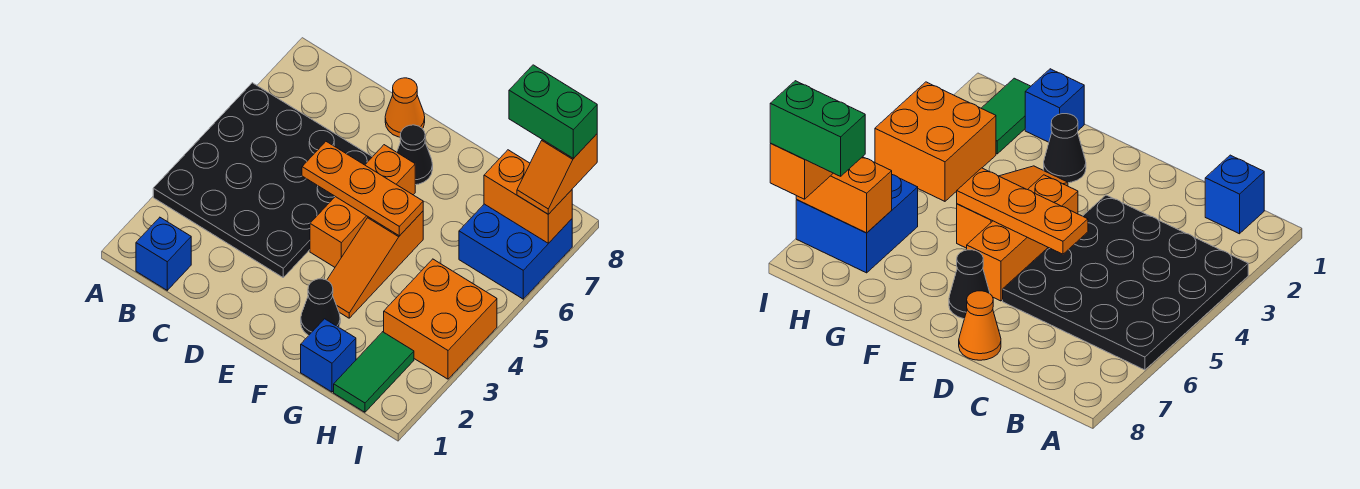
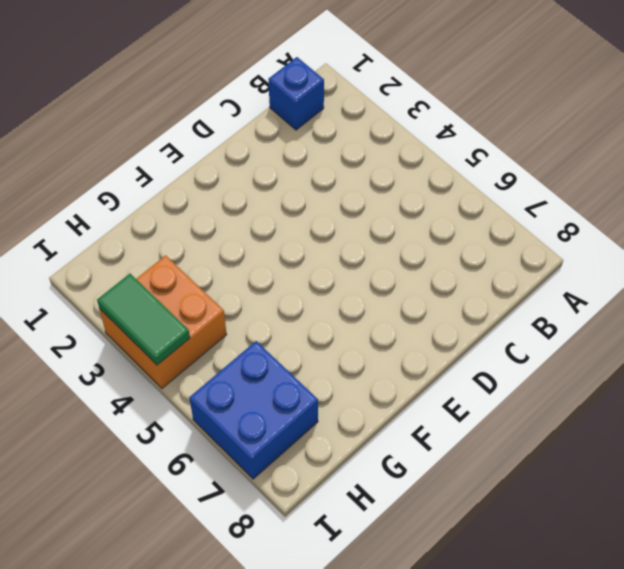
green 1x2 tile [97,274,190,365] -> green 1x2 tile moved to [334,332,414,412]
none -> black 4x4 plate [153,83,372,277]
none -> orange 1x1 cone [385,78,425,137]
none -> orange 1x3 brick [310,145,415,267]

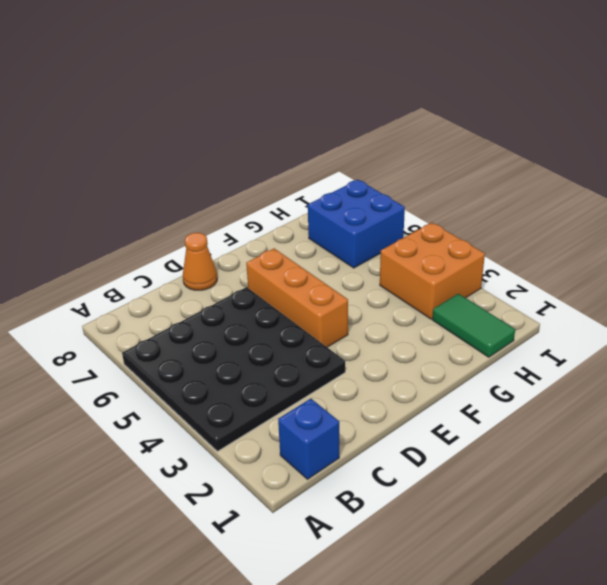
none -> black 1x1 cone [397,125,433,185]
none -> black 1x1 cone [301,279,340,336]
none -> orange 1x3 slope [327,211,423,318]

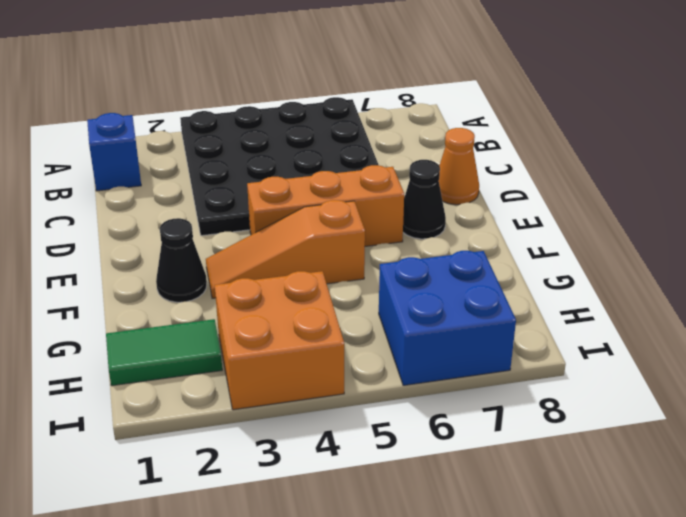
none -> blue 1x1 brick [301,319,356,392]
none -> orange 1x3 plate [302,142,423,236]
none -> orange 1x2 brick [484,150,572,243]

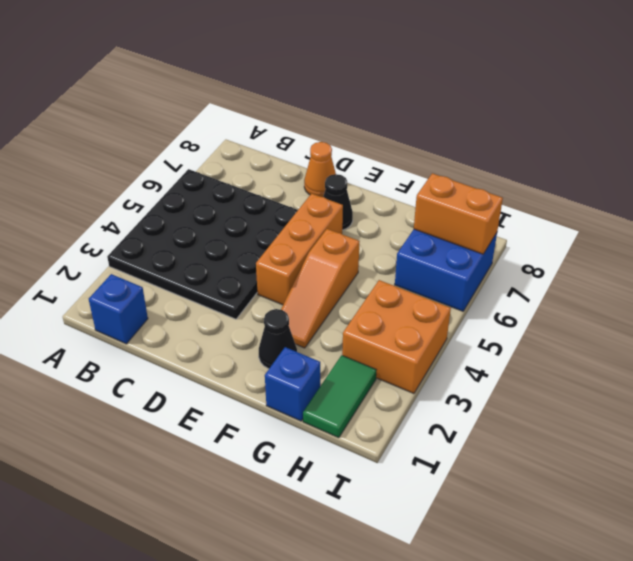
none -> orange 1x3 plate [302,142,423,236]
none -> orange 1x2 slope [517,134,597,214]
none -> green 1x2 brick [509,65,597,158]

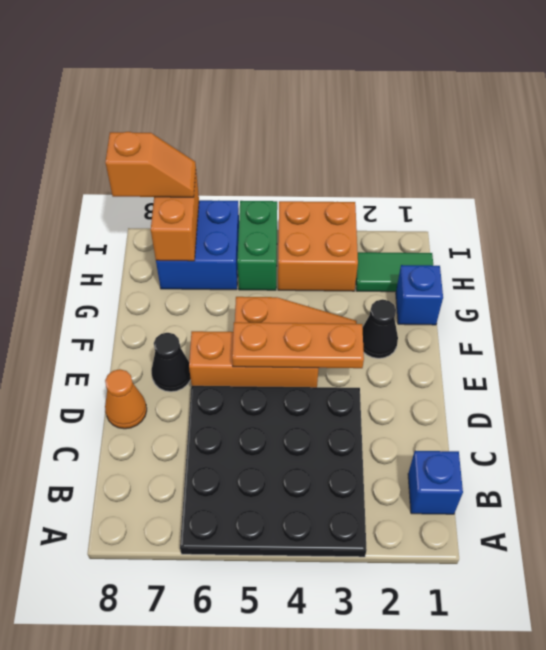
orange 1x3 plate [232,322,364,368] -> orange 1x3 plate turned to [302,142,423,236]
green 1x2 brick [237,201,277,290] -> green 1x2 brick moved to [509,65,597,158]

